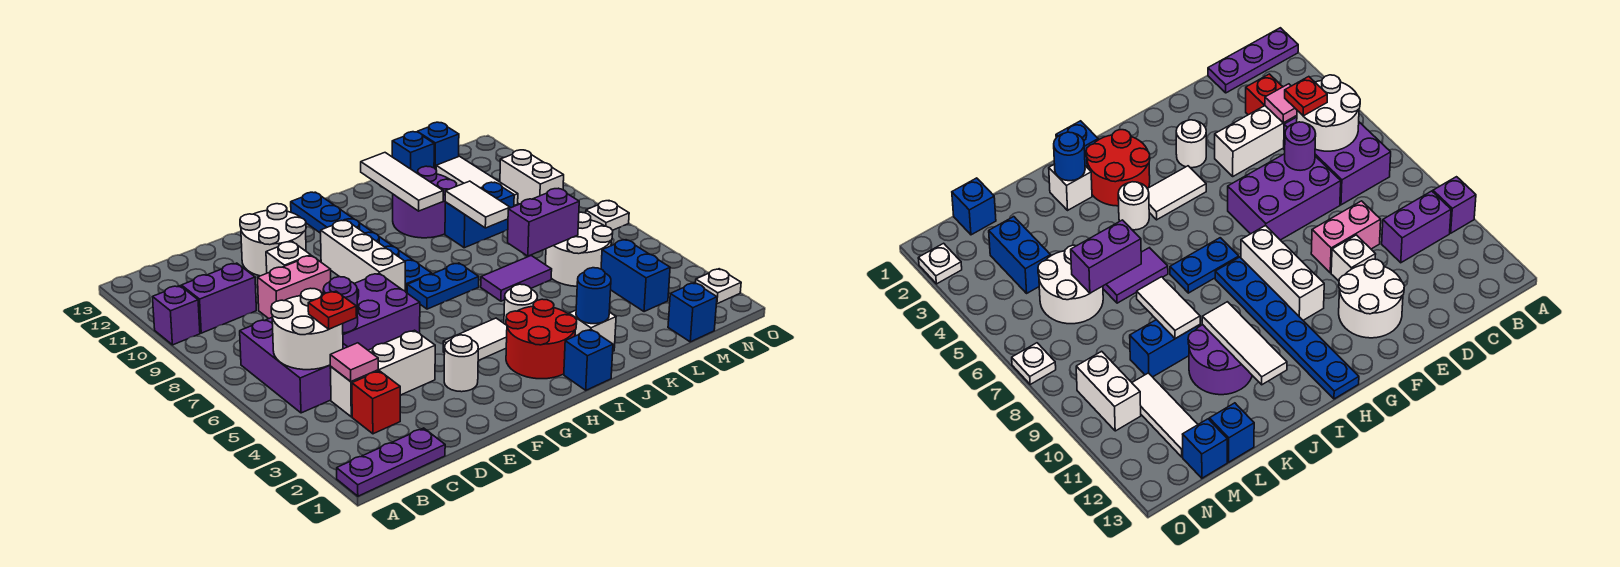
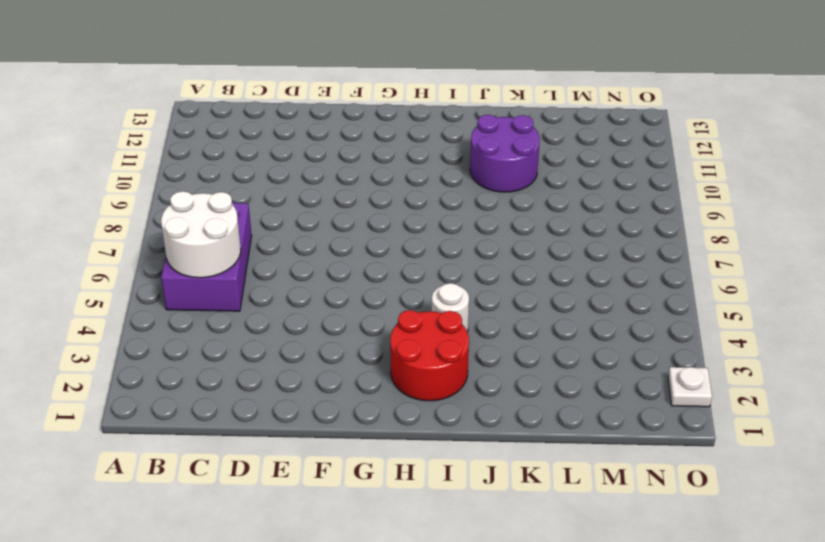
none -> purple 1x3 plate [337,428,445,496]
none -> purple 1x1 brick [153,286,200,345]
none -> purple 1x2 brick [181,263,256,333]
none -> red 1x1 brick [352,371,400,434]

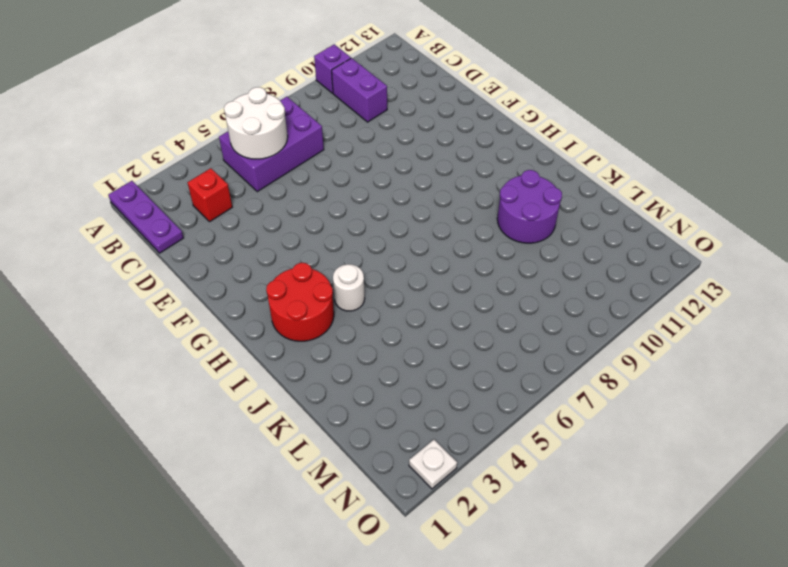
none -> white 1x3 brick [330,330,435,417]
none -> purple 2x3 brick [343,274,420,350]
none -> pink 1x2 brick [258,256,331,319]
none -> white 1x1 brick [266,242,311,273]

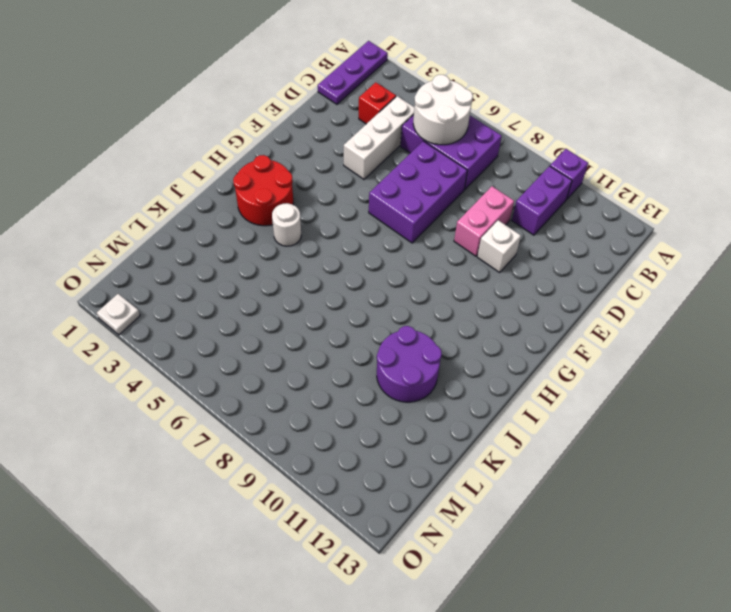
none -> white 2x2 round brick [240,204,306,276]
none -> white 1x1 round brick [444,335,478,392]
none -> white 1x2 tile [443,318,507,361]
none -> white 1x3 brick [321,220,405,291]

